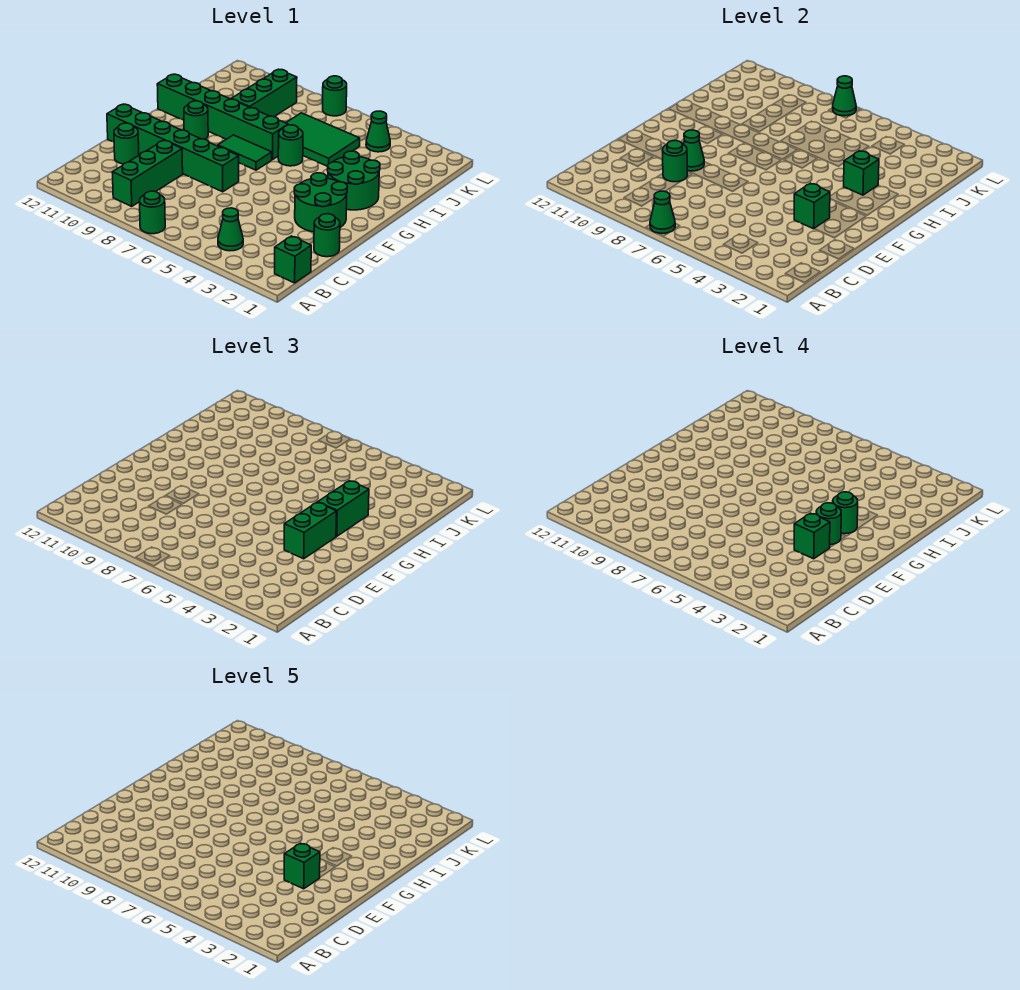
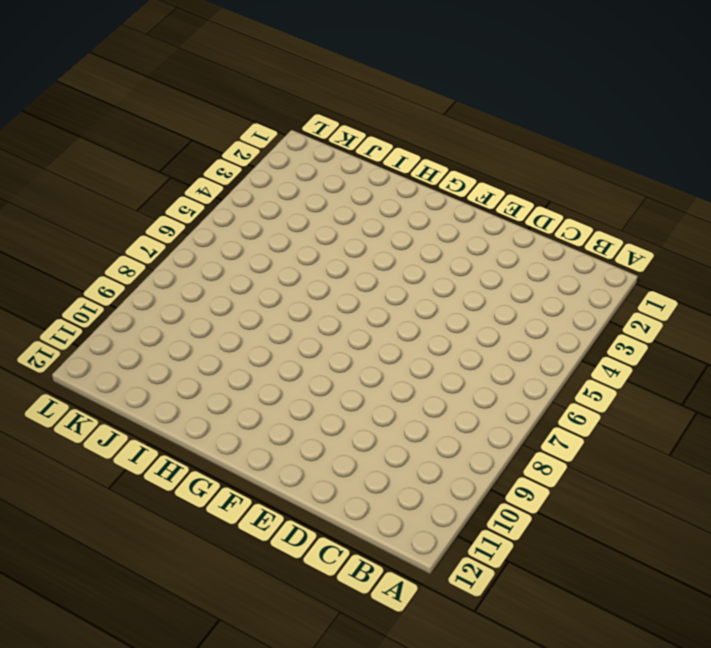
none -> green 1x1 round brick [140,191,165,234]
none -> green 1x1 brick [275,236,311,283]
none -> green 1x1 cone [218,208,243,251]

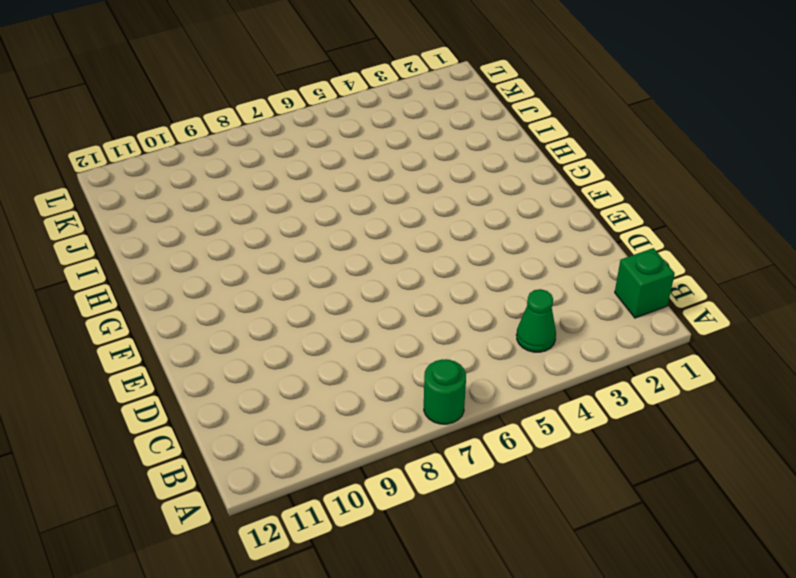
none -> green 1x3 brick [112,140,183,206]
none -> green 1x1 round brick [314,214,340,257]
none -> green 1x1 round brick [114,123,139,164]

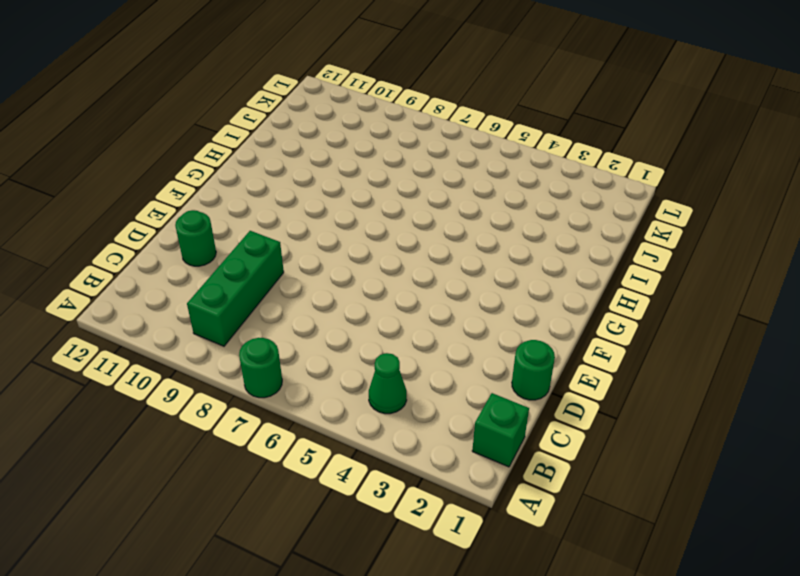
none -> green 2x2 round brick [294,173,347,232]
none -> green 1x6 brick [107,104,239,192]
none -> green 2x2 round brick [327,151,380,210]

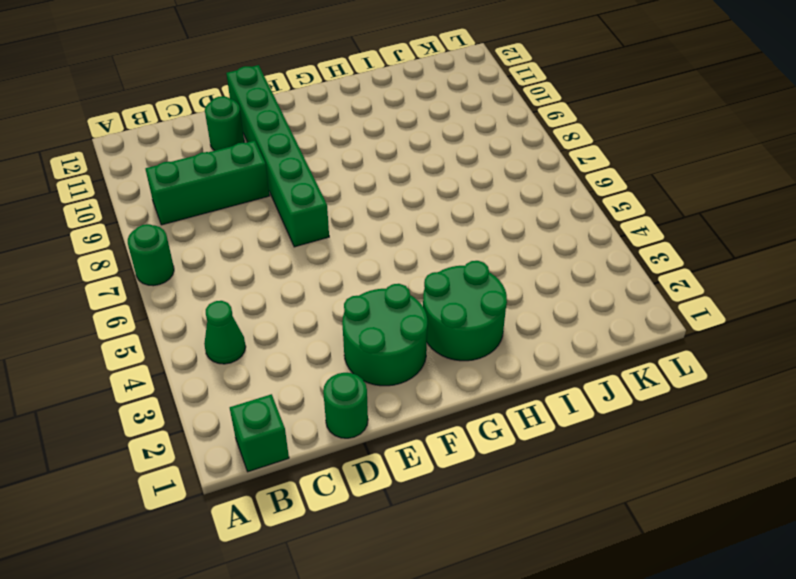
none -> green 1x2 tile [218,135,272,170]
none -> green 1x1 round brick [184,101,208,139]
none -> green 1x1 round brick [278,125,303,166]

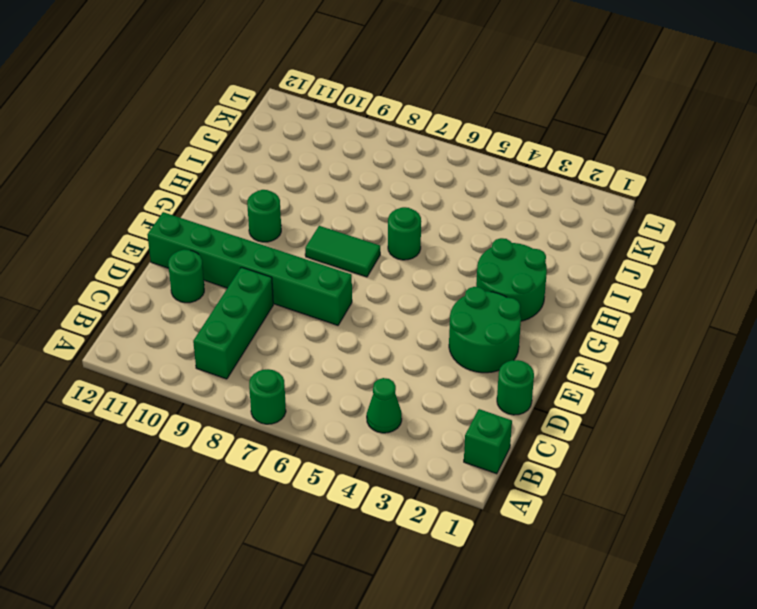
none -> green 1x6 brick [157,74,288,160]
none -> green 2x3 tile [286,113,360,166]
none -> green 1x3 brick [231,69,297,117]

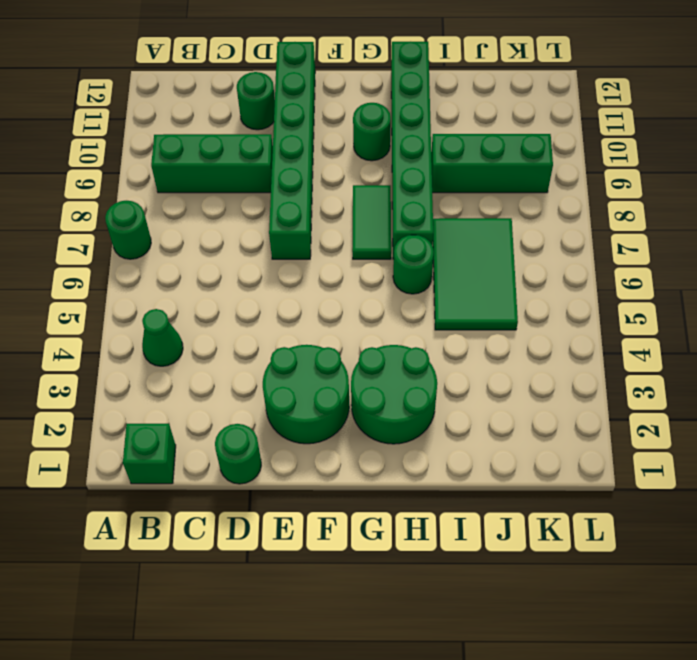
none -> green 1x1 cone [366,111,390,152]
none -> green 1x1 round brick [323,76,347,116]
none -> green 1x1 cone [650,191,675,233]

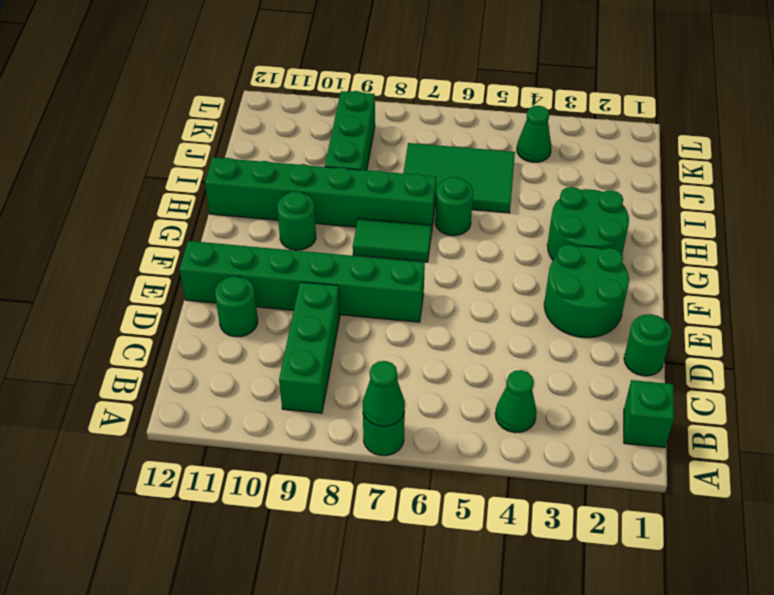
none -> green 1x1 round brick [323,76,347,116]
none -> green 1x1 round brick [662,141,688,182]
none -> green 1x1 brick [794,183,830,229]

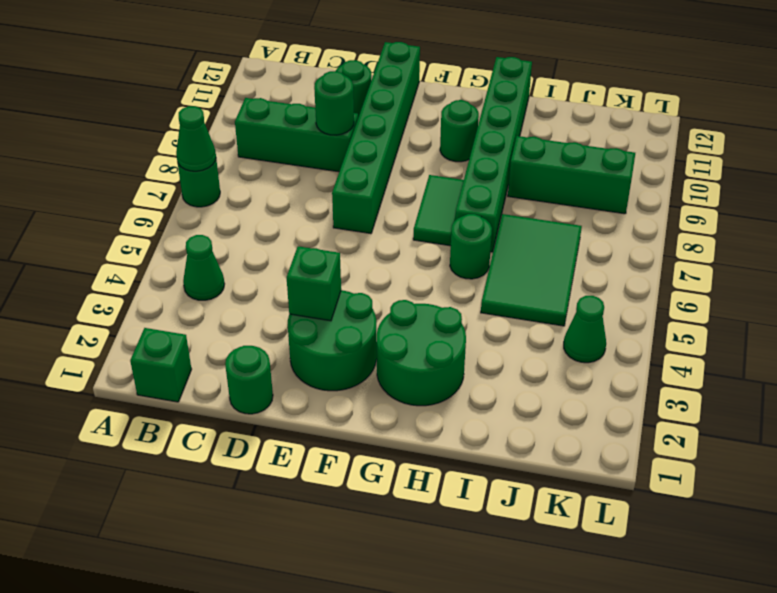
none -> green 1x1 round brick [323,76,347,116]
none -> green 1x1 cone [683,130,704,171]
none -> green 1x1 brick [844,151,879,195]

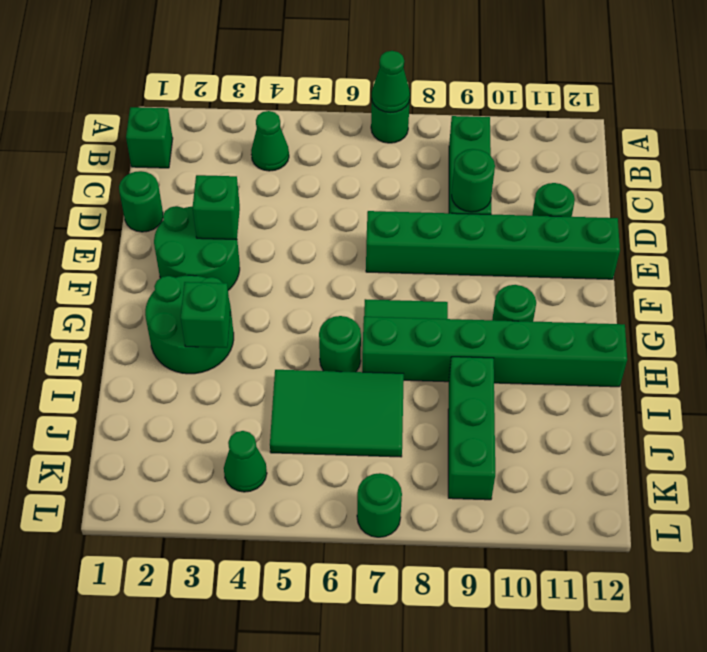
none -> green 1x1 cone [683,130,704,171]
none -> green 1x1 cone [833,76,856,116]
none -> green 1x2 brick [284,502,336,559]

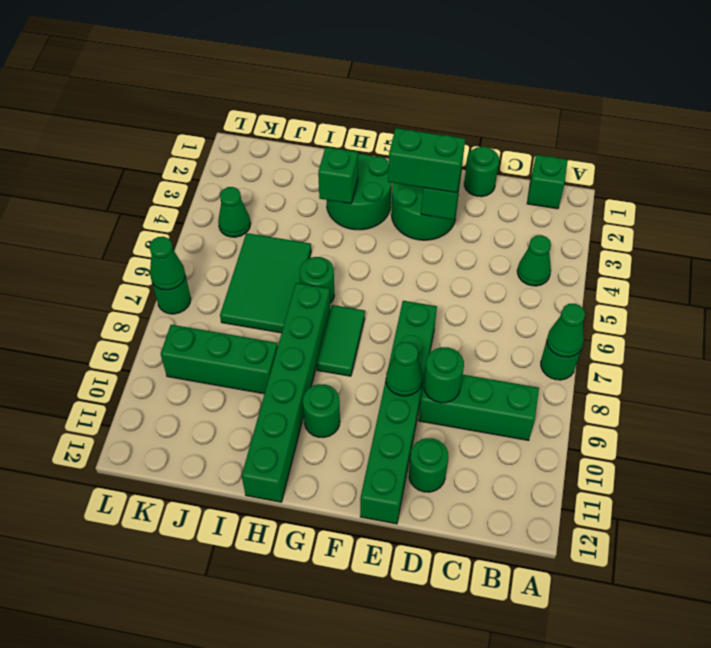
none -> green 1x2 brick [318,481,369,536]
none -> green 1x1 brick [794,513,830,559]
none -> green 1x1 round brick [816,503,841,545]

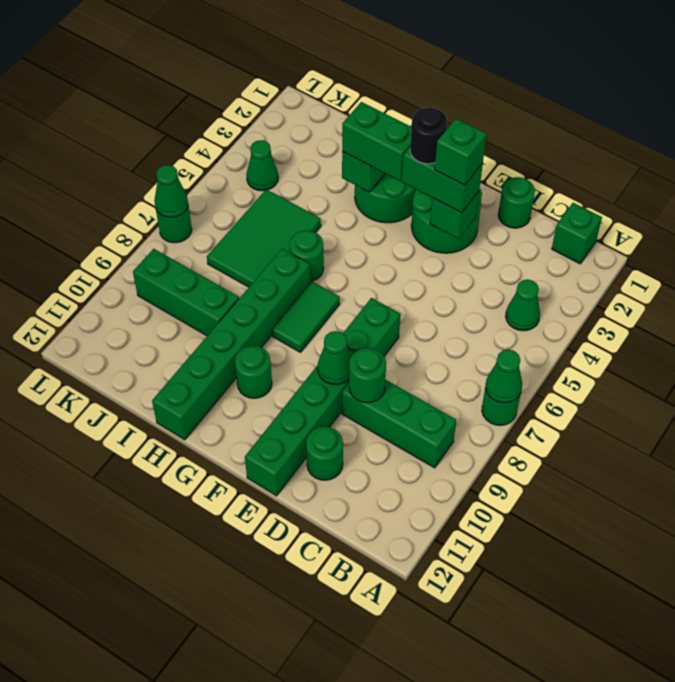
black 1x1 round brick [410,107,448,164] -> green 1x1 round brick [816,503,841,545]
none -> green 1x1 round brick [833,492,858,534]
none -> green 1x1 brick [284,843,320,889]

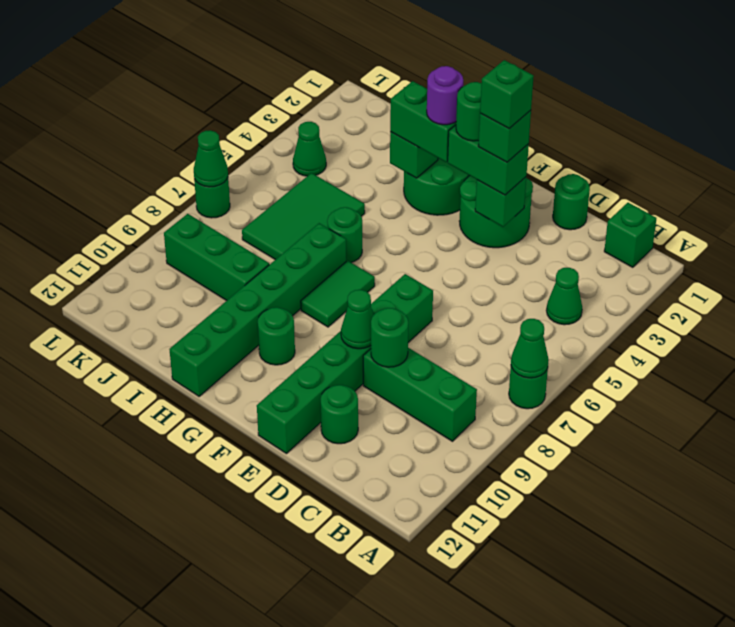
purple 1x1 round brick [427,66,463,125] -> green 1x1 round brick [833,492,858,534]

